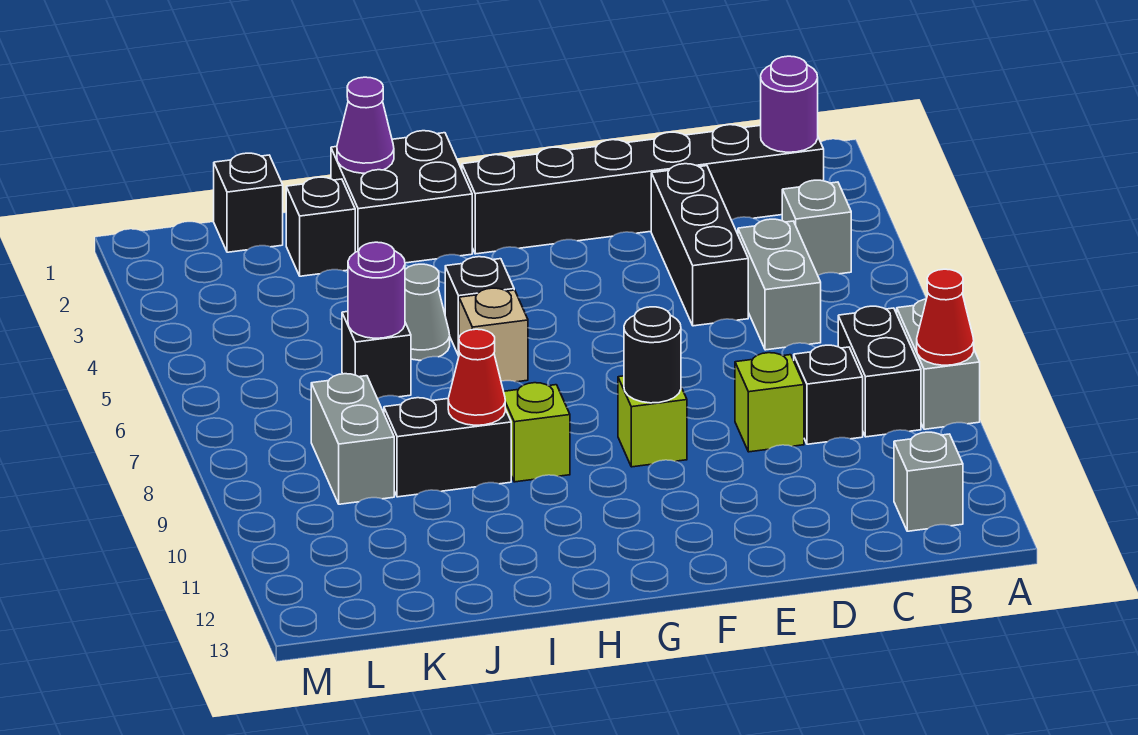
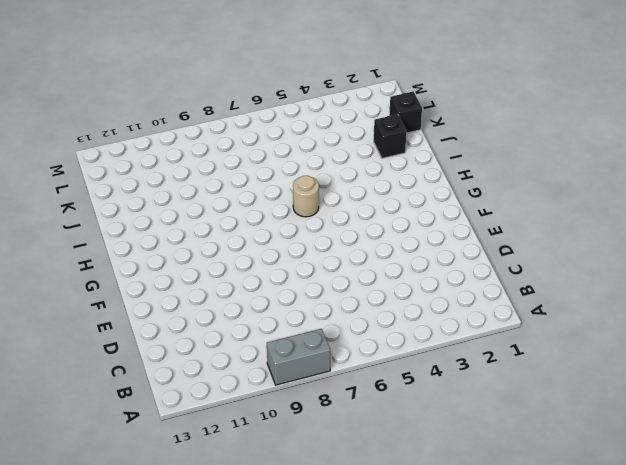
tan 1x1 round brick [293,176,319,217] -> tan 1x1 brick [459,288,528,382]
none -> black 1x6 brick [462,125,824,254]
none -> grey 1x1 brick [782,180,851,275]
none -> black 1x2 brick [838,306,921,437]

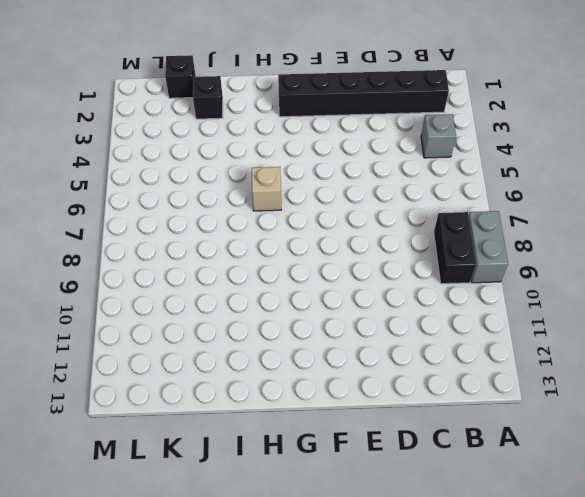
none -> grey 1x1 brick [894,432,963,531]
none -> grey 1x2 brick [738,219,821,350]
none -> black 1x1 brick [794,345,863,444]

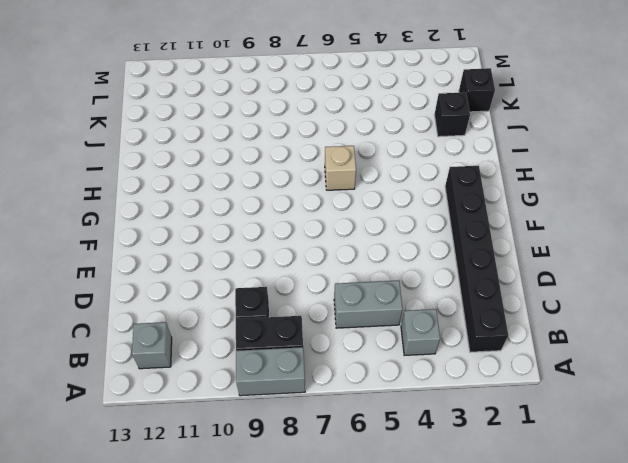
none -> black 1x3 brick [651,164,748,326]
none -> lime 1x1 brick [735,353,804,452]
none -> lime 1x1 brick [618,376,687,467]

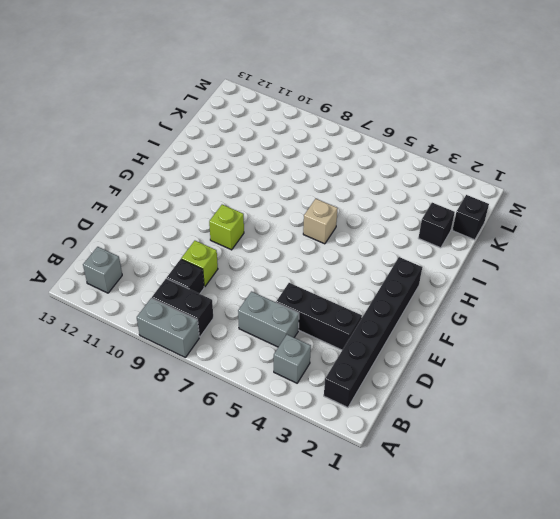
none -> black 2x2 brick [331,131,472,263]
none -> black 1x1 brick [445,257,514,356]
none -> lime 1x1 brick [504,383,570,482]

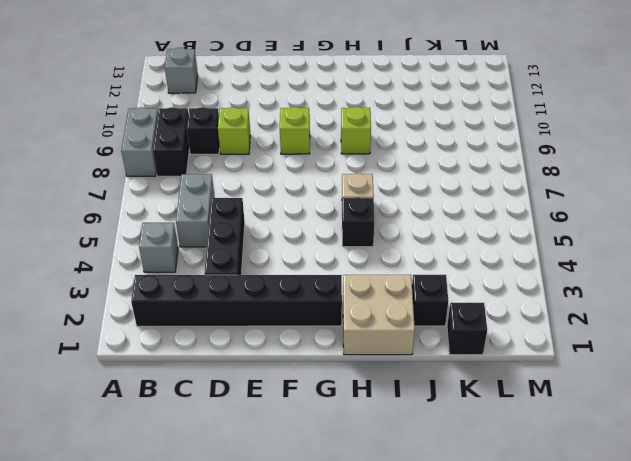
tan 2x2 brick [343,275,415,355] -> black 2x2 brick [331,131,472,263]
none -> grey 1x1 cone [405,264,450,360]
none -> black 1x2 brick [384,398,511,497]
none -> black 1x1 brick [342,312,411,399]

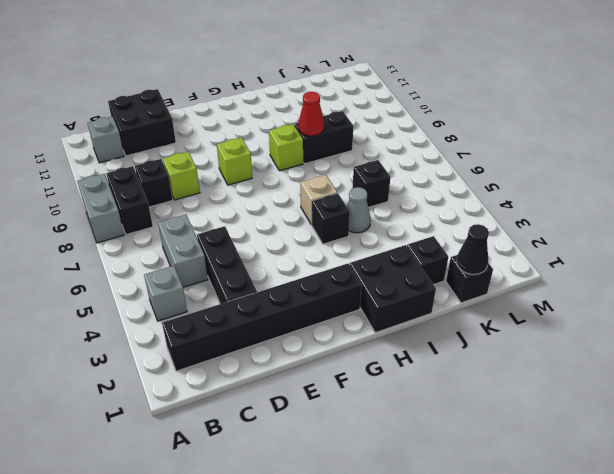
black 2x2 brick [108,89,176,156] -> none
black 1x1 cone [457,224,489,274] -> none
none -> grey 1x2 brick [311,374,394,504]
none -> red 1x1 cone [917,269,974,365]
none -> purple 1x1 round brick [761,56,818,152]

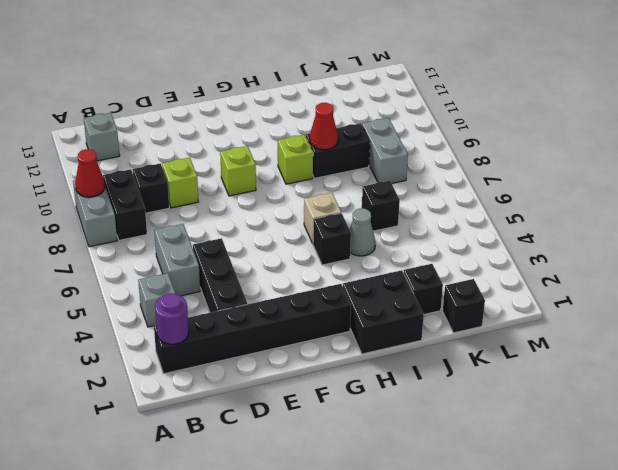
none -> black 1x1 round brick [624,307,681,403]
none -> purple 1x1 cone [337,77,394,173]
none -> purple 1x1 round brick [348,242,405,338]

